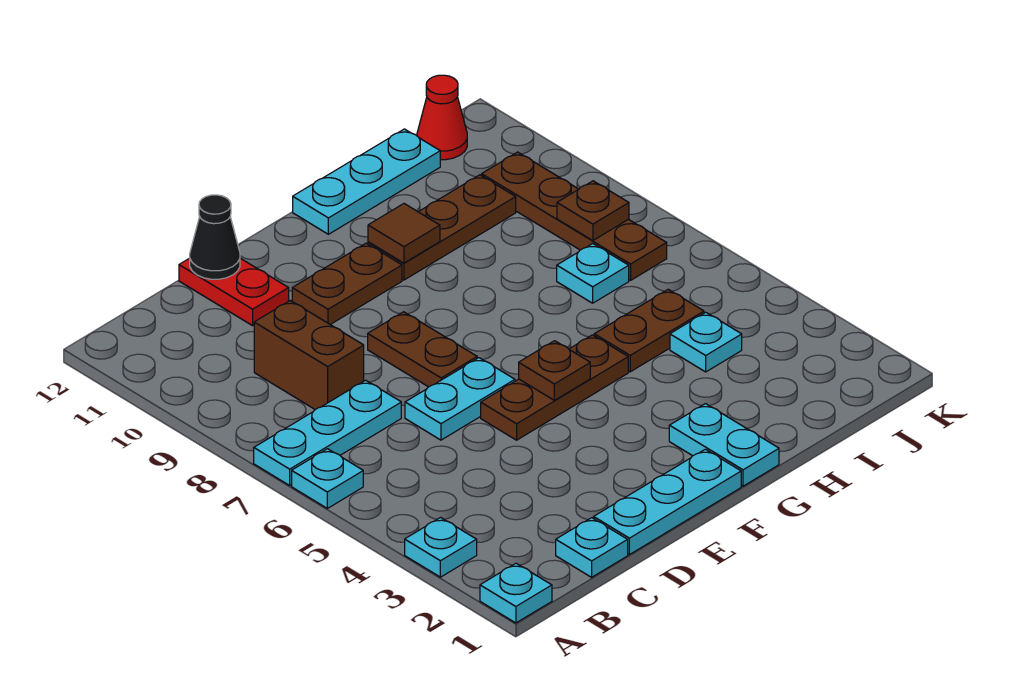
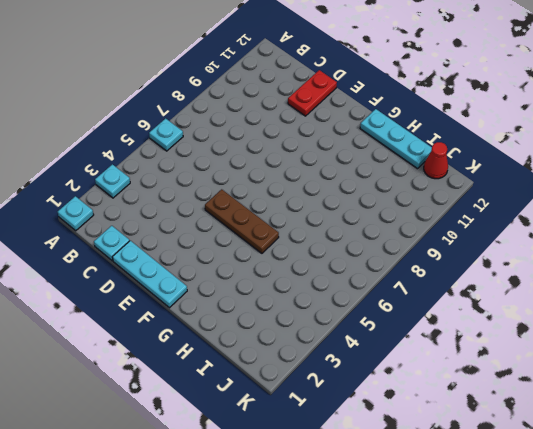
none -> cyan 1x3 plate [254,380,401,485]
none -> brown 1x2 brick [254,301,364,410]
none -> cyan 1x2 plate [405,358,515,440]

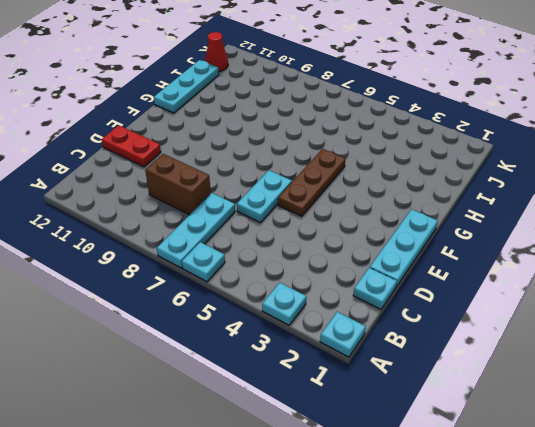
none -> brown 1x2 plate [368,312,477,387]
none -> brown 1x2 plate [292,243,402,325]
none -> cyan 1x2 plate [669,404,779,486]

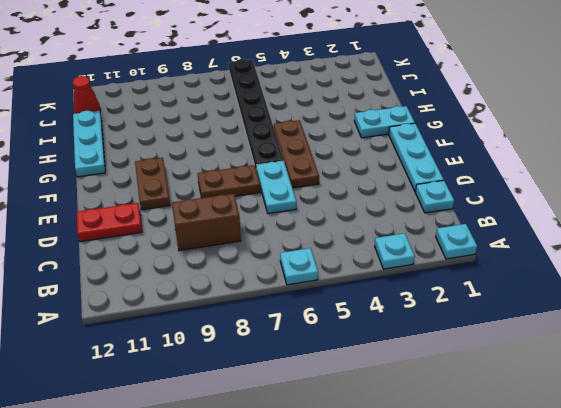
black 1x6 plate [229,59,284,167] -> none
none -> cyan 1x3 plate [254,380,401,485]
none -> brown 1x3 plate [368,175,516,280]
none -> brown 1x2 plate [594,289,704,372]

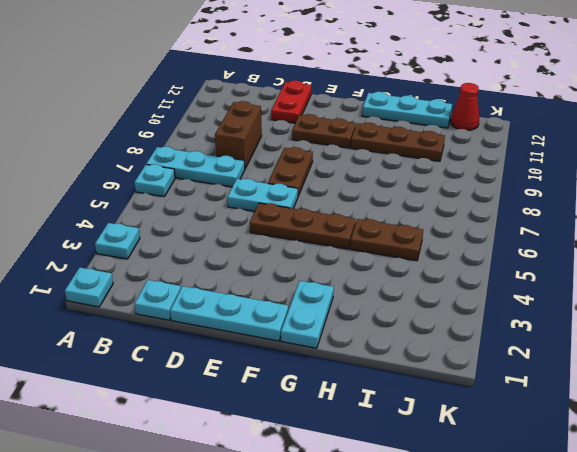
none -> cyan 1x1 plate [670,312,742,372]
none -> cyan 1x1 plate [557,244,629,303]
none -> brown 1x4 plate [482,152,667,280]

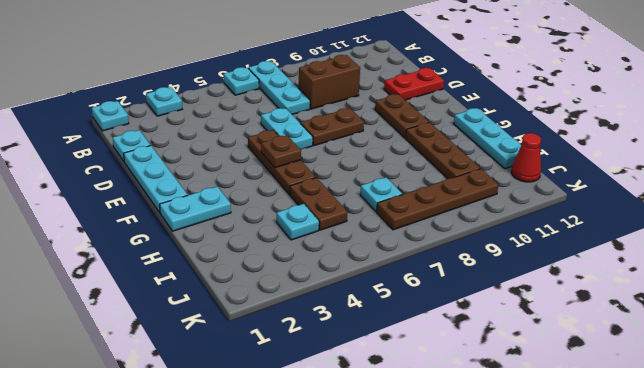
none -> black 1x1 cone [190,195,240,279]
none -> brown 1x1 tile [368,204,440,263]
none -> brown 1x1 plate [557,181,629,241]

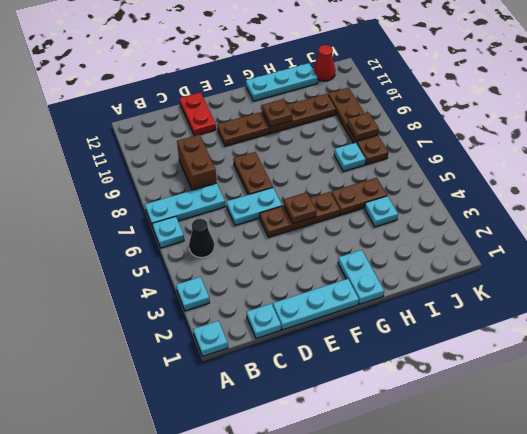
black 1x1 cone [189,219,214,258] -> black 1x1 cone moved to [190,195,240,279]
brown 1x1 plate [262,99,292,127] -> brown 1x1 tile [368,204,440,263]

